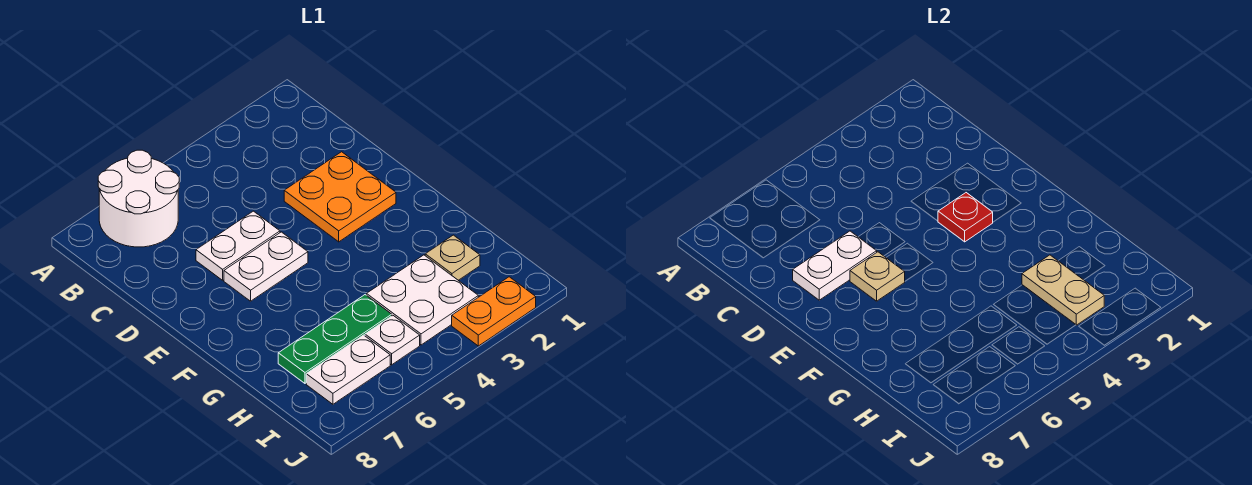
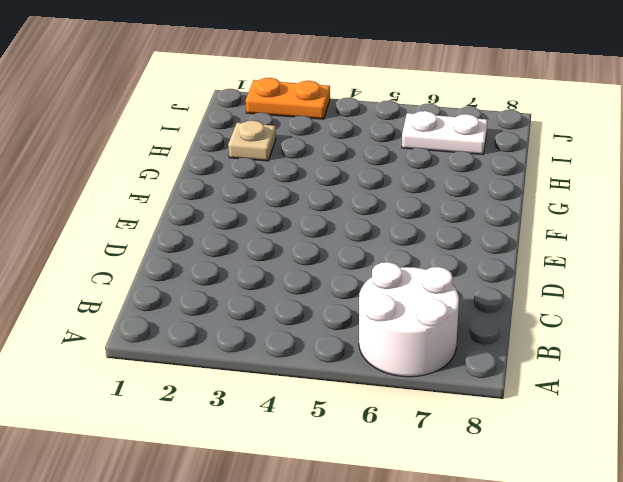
none -> orange 2x2 plate [284,152,396,242]
none -> white 1x2 plate [196,211,280,280]
none -> white 1x2 plate [224,232,308,301]

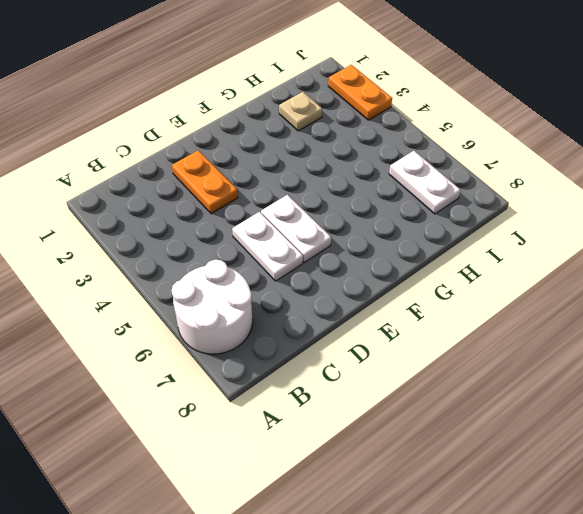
orange 1x2 plate [172,150,238,214] -> orange 2x2 plate [284,152,396,242]
none -> white 2x2 plate [367,255,478,345]
none -> green 1x3 plate [278,295,392,383]
none -> white 1x1 plate [365,316,420,365]

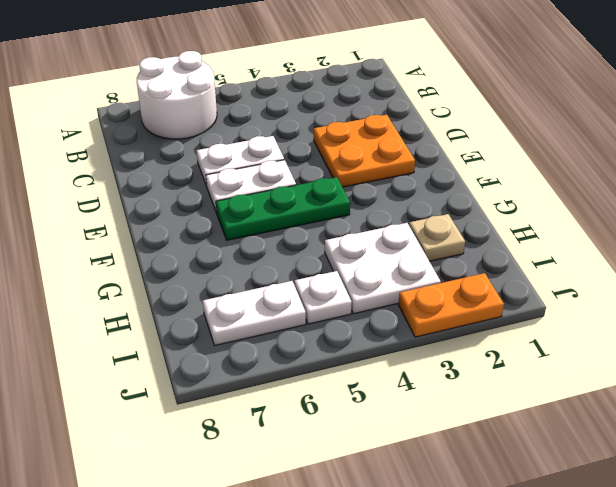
green 1x3 plate [216,177,350,240] -> green 1x3 plate moved to [278,295,392,383]
none -> white 1x2 plate [793,231,877,300]
none -> red 1x1 plate [938,193,993,242]
none -> tan 1x1 plate [850,252,905,301]

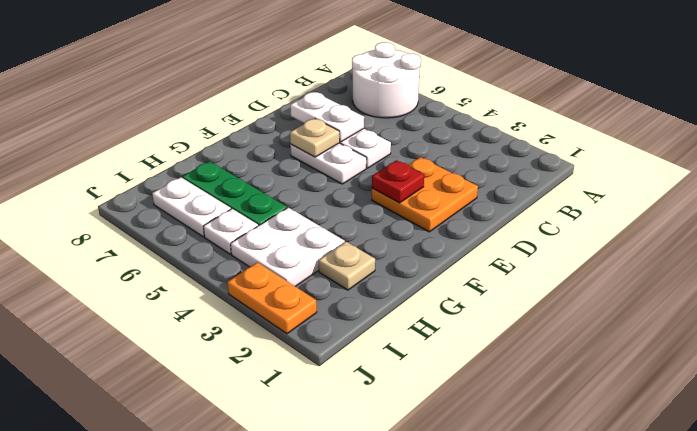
none -> tan 1x2 plate [1022,255,1104,325]

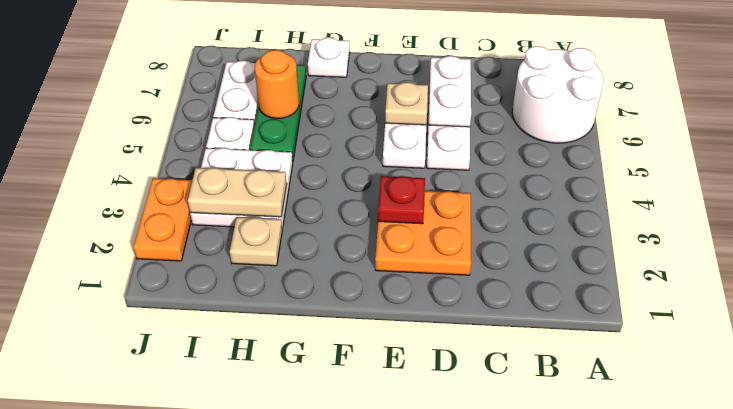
white 1x1 plate [308,38,350,77] -> none
orange 1x1 round brick [255,50,299,119] -> none

